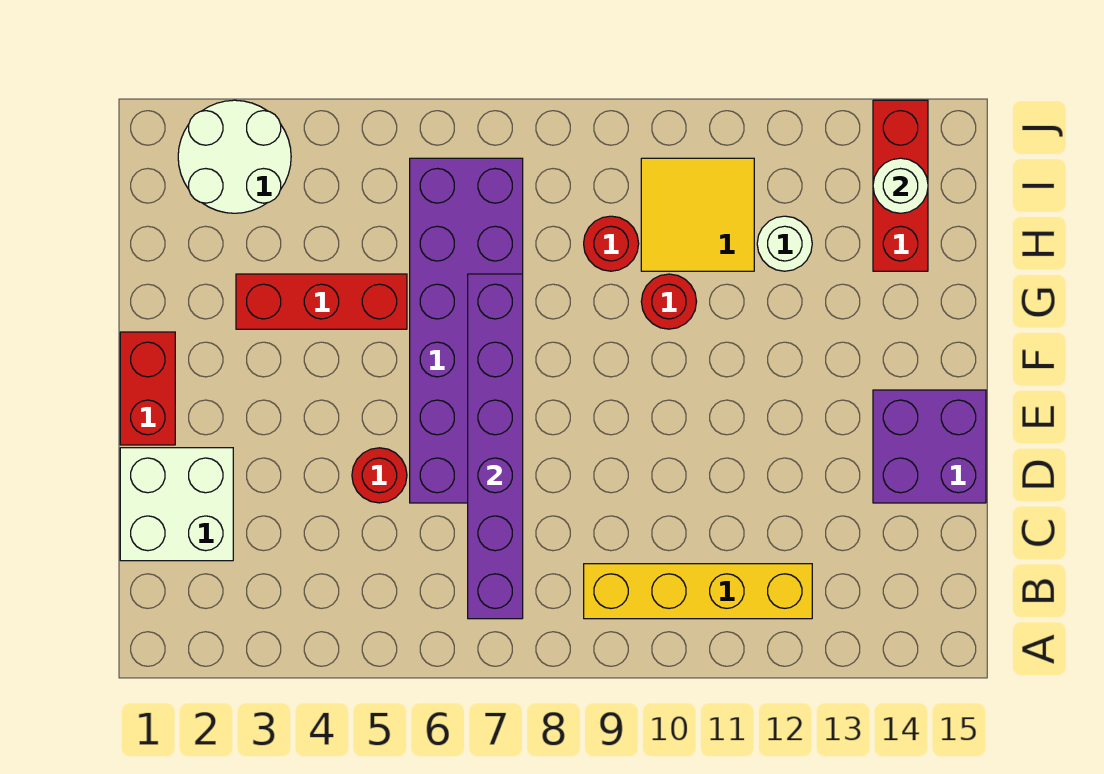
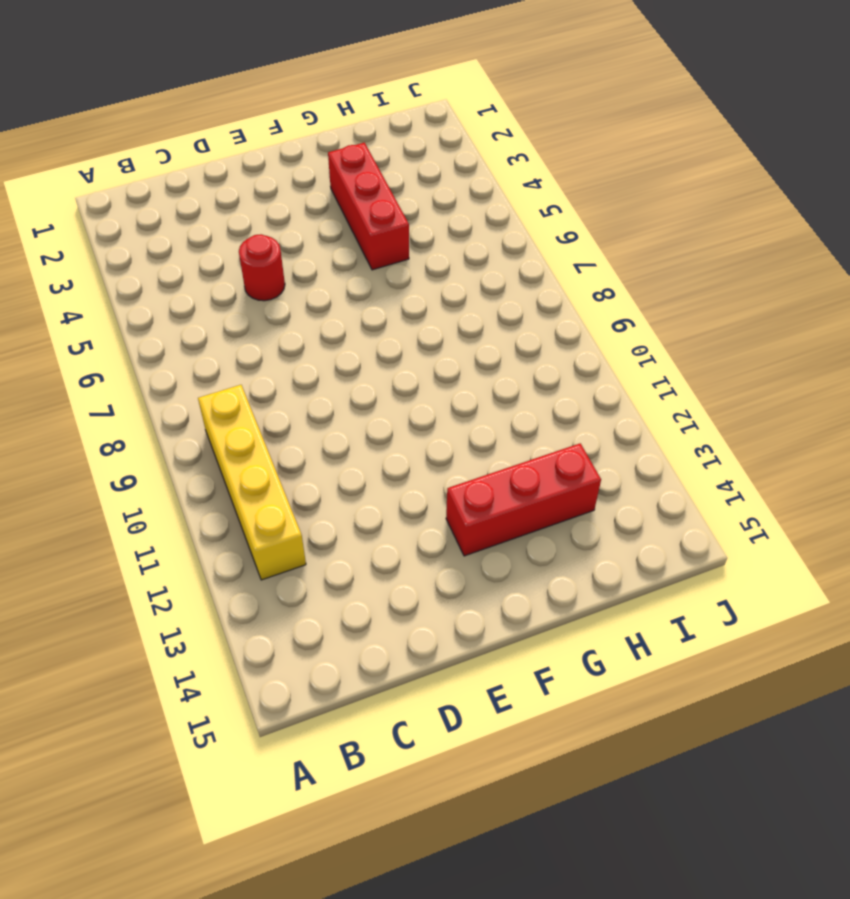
red 1x3 brick [446,443,601,556] -> red 1x3 brick moved to [873,100,928,271]
none -> white 2x2 brick [120,448,233,561]
none -> purple 2x6 brick [410,158,523,503]
none -> purple 2x2 brick [873,390,986,503]

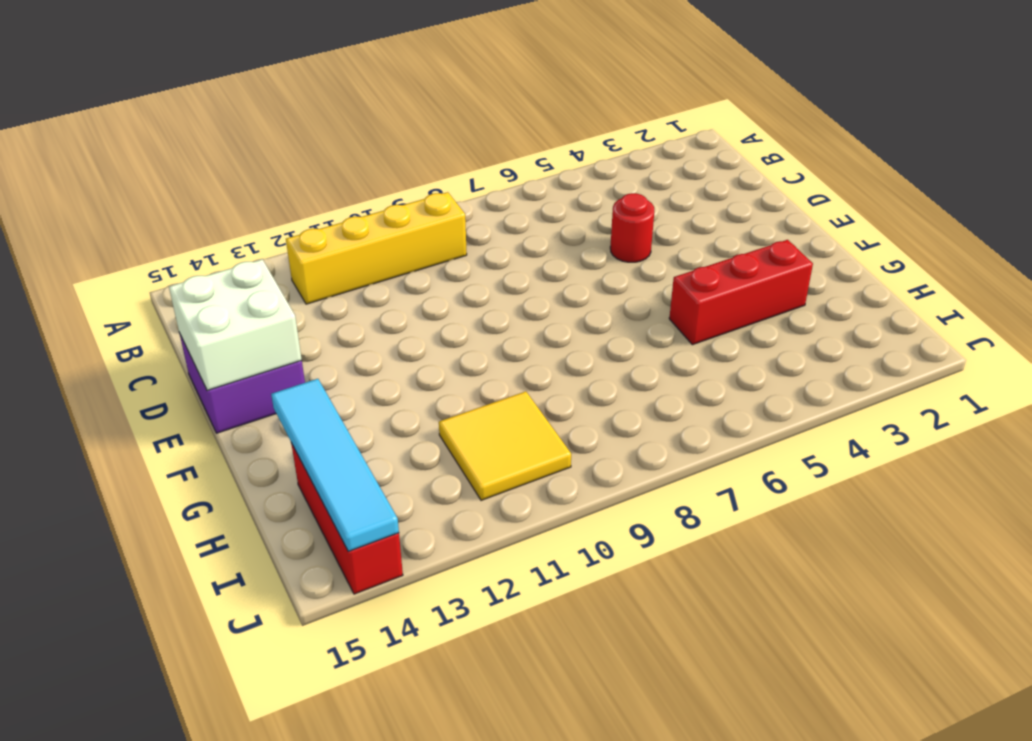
white 2x2 brick [169,259,302,391] -> white 2x2 brick moved to [120,448,233,561]
cyan 1x4 tile [271,379,399,551] -> white 1x1 round brick [873,158,928,213]
none -> purple 2x6 brick [410,158,523,503]
none -> red 1x2 brick [120,332,175,445]
none -> red 1x1 round brick [641,274,697,329]

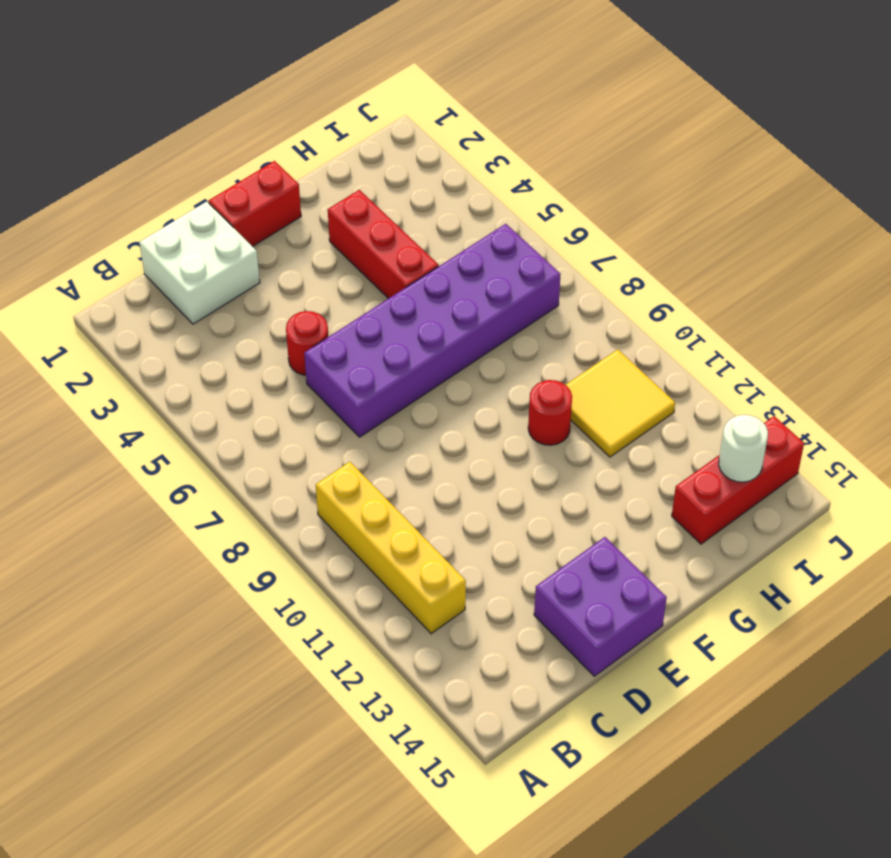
none -> red 1x1 round brick [584,216,639,271]
none -> white 1x1 round brick [757,216,812,271]
none -> white 2x2 round brick [178,100,291,213]

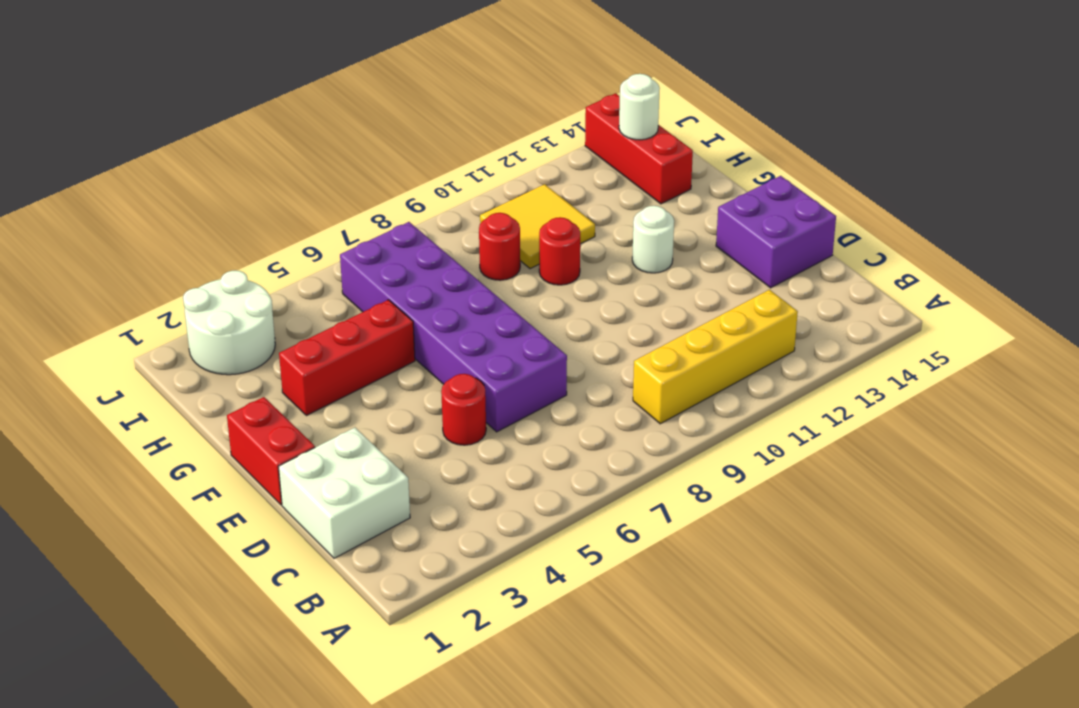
white 1x1 round brick [632,206,674,273] -> white 1x1 round brick moved to [757,216,812,271]
none -> purple 1x6 brick [468,274,523,619]

